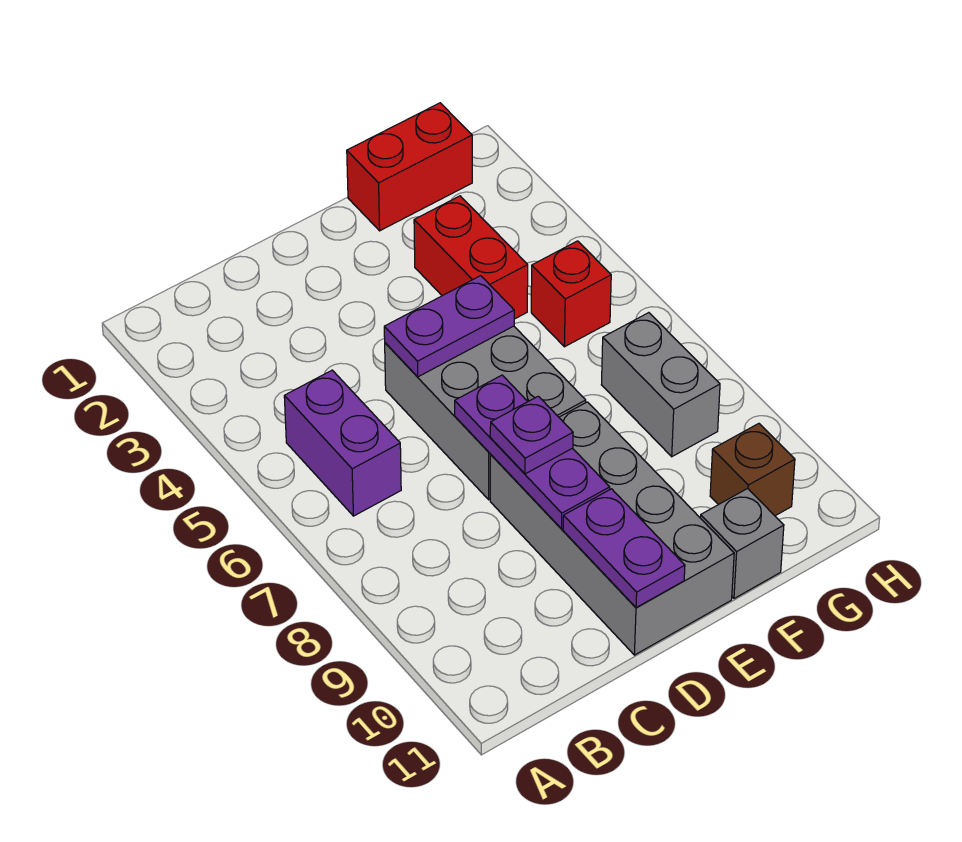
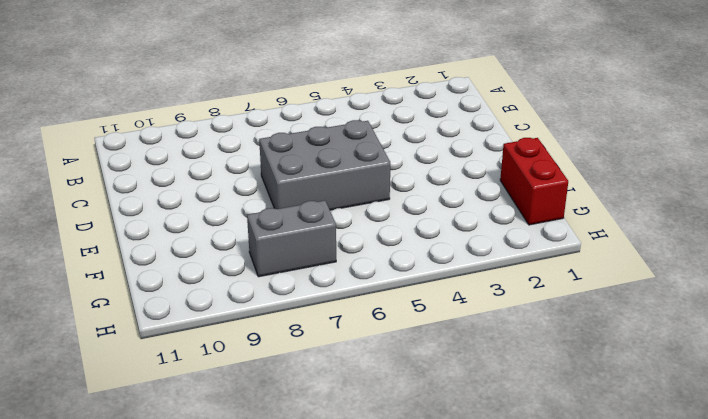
none -> purple 1x2 brick [284,370,401,516]
none -> grey 2x4 brick [490,402,734,655]
none -> red 1x2 brick [414,196,528,319]

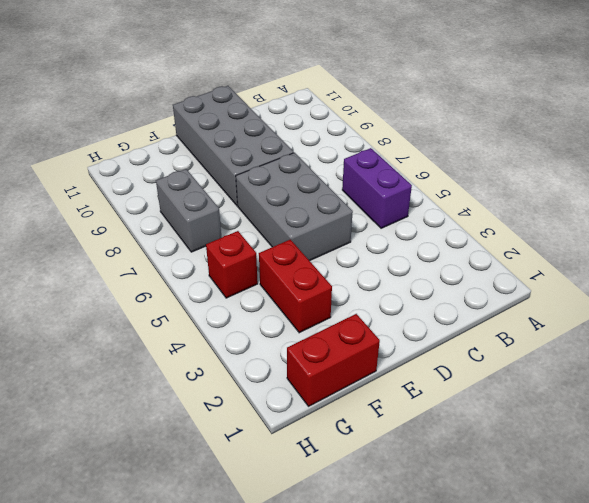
none -> grey 1x1 brick [700,488,784,599]
none -> brown 1x1 brick [710,424,795,516]
none -> purple 1x2 plate [384,276,514,377]

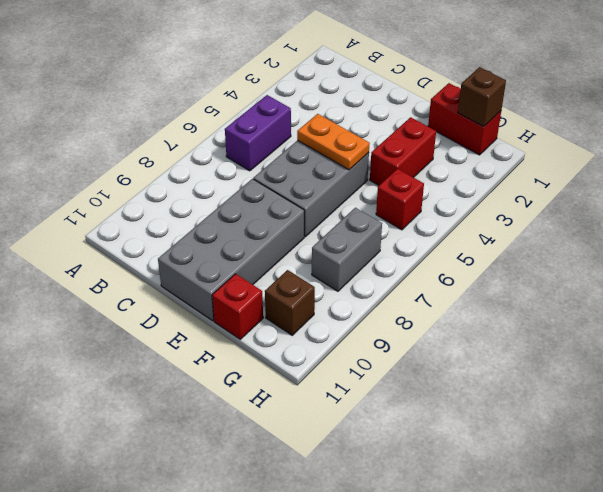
orange 1x2 plate [297,114,370,170] -> purple 1x2 plate [384,276,514,377]
red 1x1 brick [212,274,263,339] -> grey 1x1 brick [700,488,784,599]
brown 1x1 brick [458,67,506,127] -> none
none -> purple 1x3 plate [455,375,610,529]
none -> purple 1x2 plate [563,489,685,608]
none -> purple 1x1 plate [490,396,573,474]

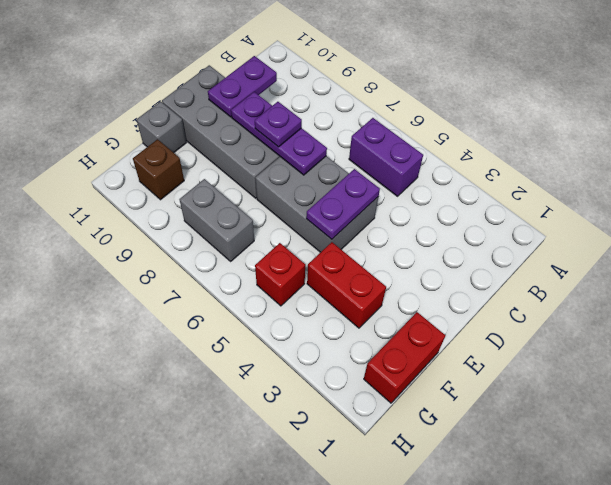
purple 1x2 plate [208,56,277,117] -> purple 1x2 plate turned to [563,489,685,608]

